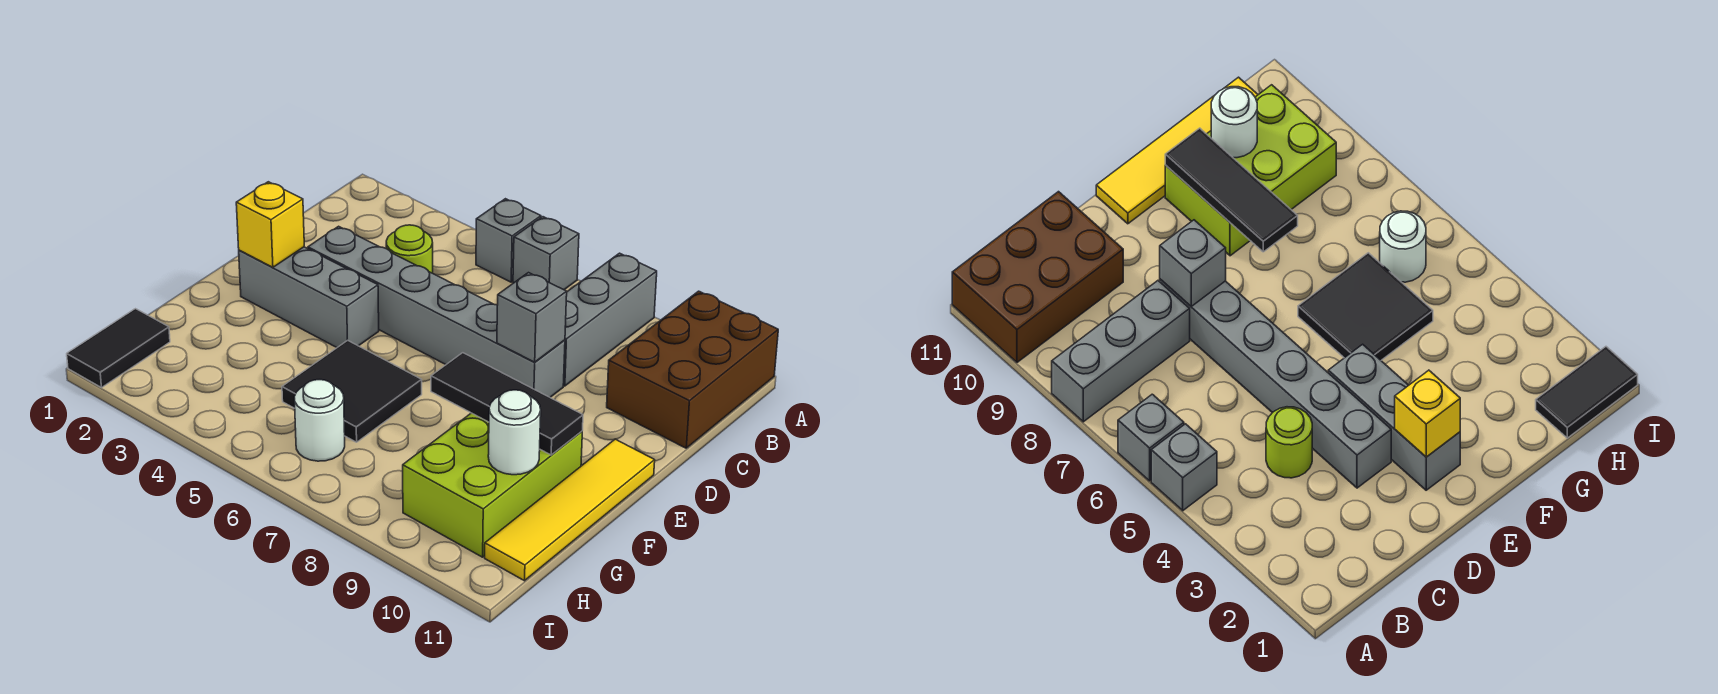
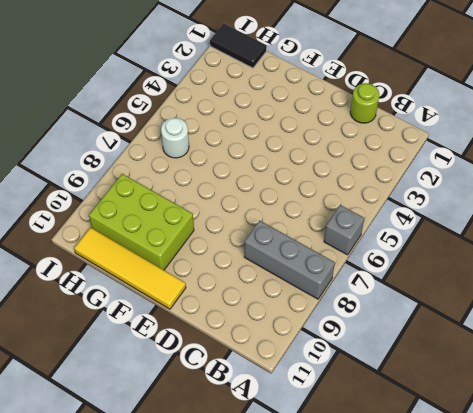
lime 1x1 round brick [350,83,379,123] -> lime 1x1 round brick moved to [386,225,433,273]
none -> grey 1x1 brick [476,199,541,282]
none -> brown 2x3 brick [607,291,778,448]
none -> grey 1x6 brick [308,226,565,397]

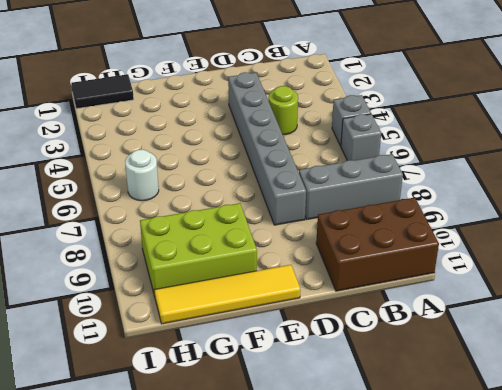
none -> grey 1x3 brick [239,247,379,347]
none -> black 2x2 tile [282,340,422,442]
none -> grey 1x1 brick [497,273,567,362]

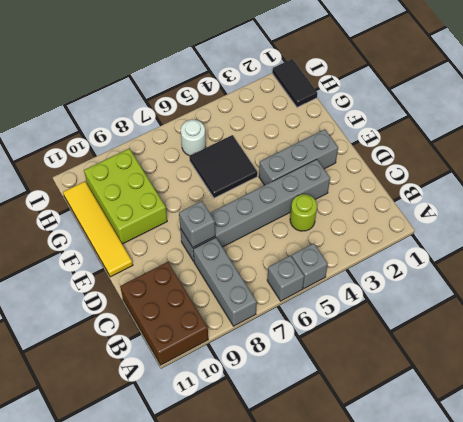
none -> yellow 1x1 brick [236,182,304,267]
none -> black 1x3 tile [431,353,583,455]
none -> white 1x1 round brick [488,390,541,475]

